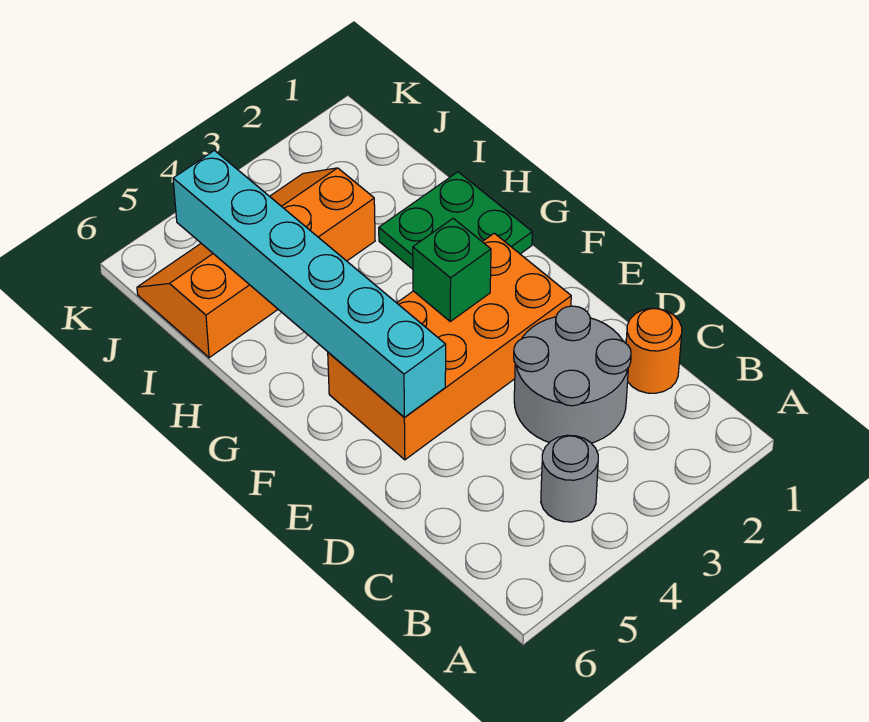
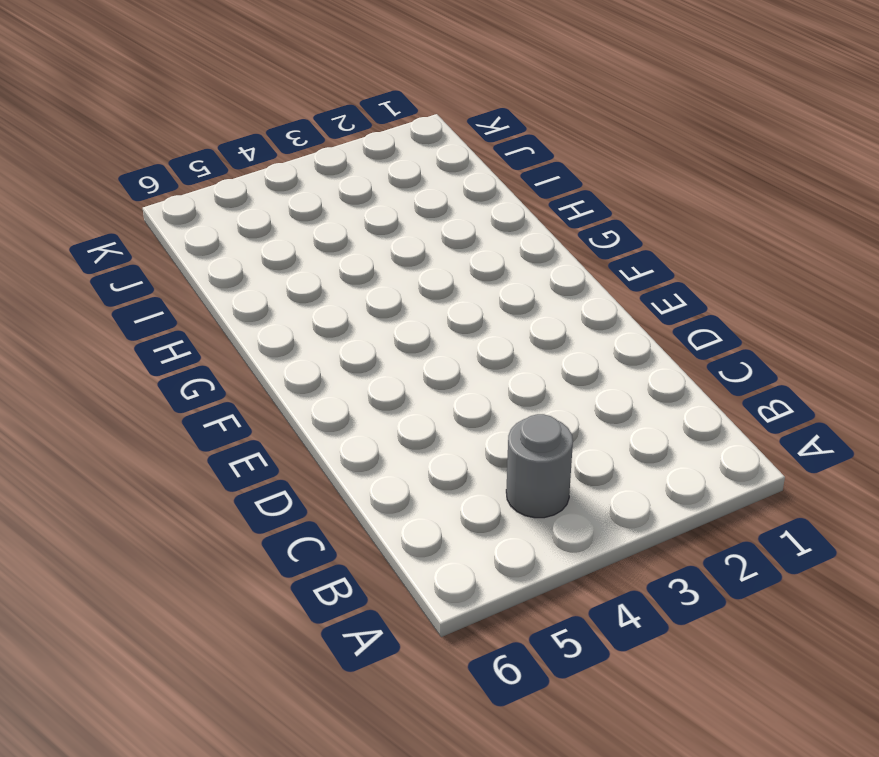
none -> orange 1x1 round brick [626,308,682,393]
none -> grey 2x2 round brick [514,306,631,443]

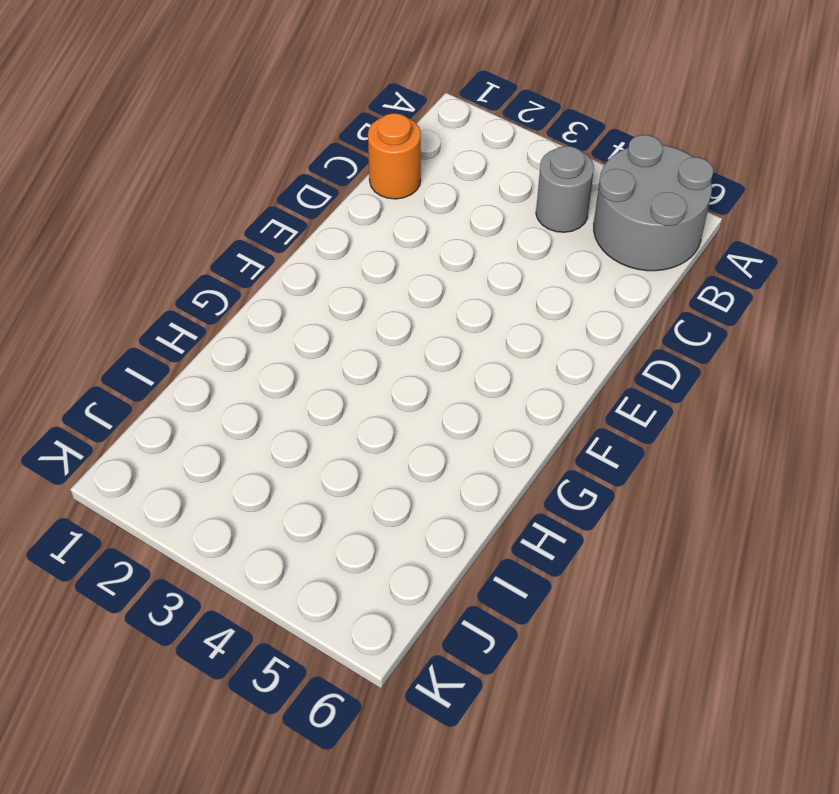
grey 2x2 round brick [594,135,714,271] -> grey 2x2 round brick moved to [514,306,631,443]
none -> orange 2x4 brick [328,233,571,460]
none -> green 2x2 plate [379,172,532,269]

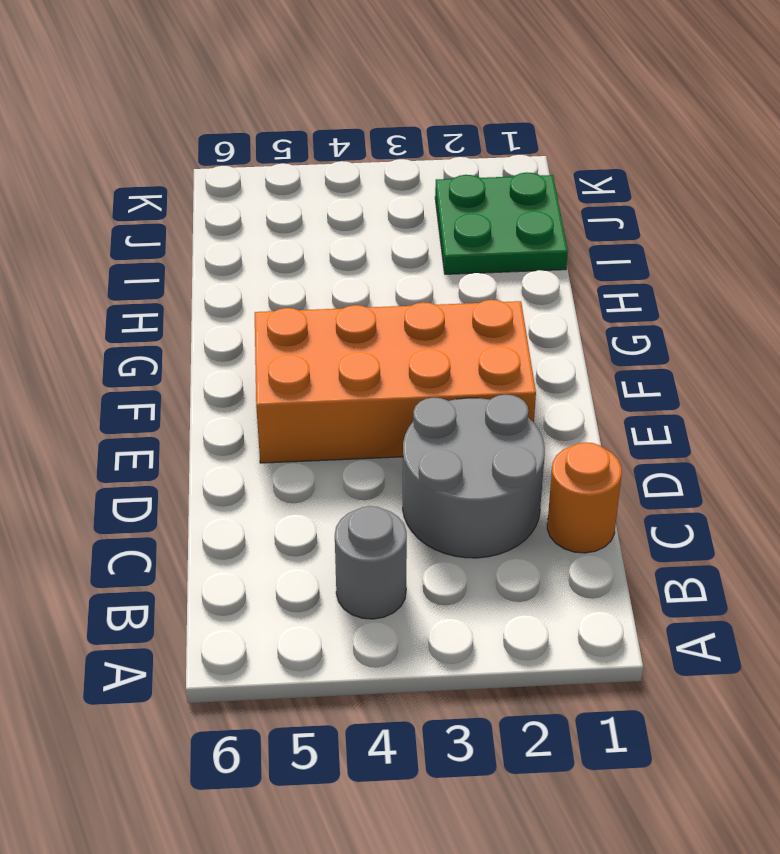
green 2x2 plate [435,172,568,274] -> green 2x2 plate moved to [379,172,532,269]
none -> orange 2x4 slope [137,168,375,358]
none -> cyan 1x6 brick [173,150,446,418]

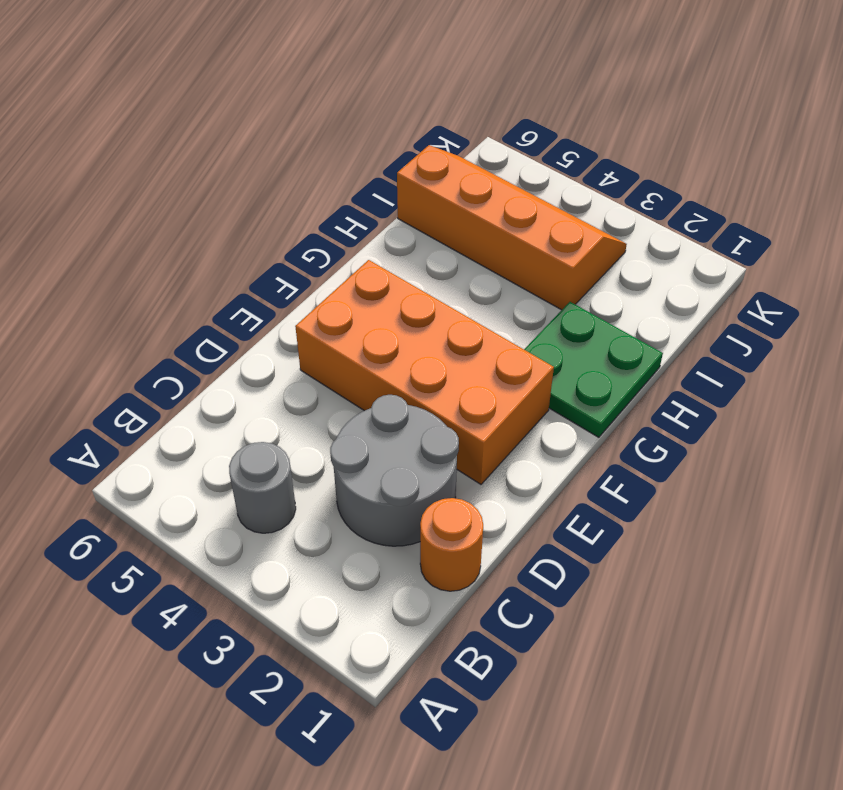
none -> cyan 1x6 brick [173,150,446,418]
none -> green 1x1 brick [413,218,491,321]

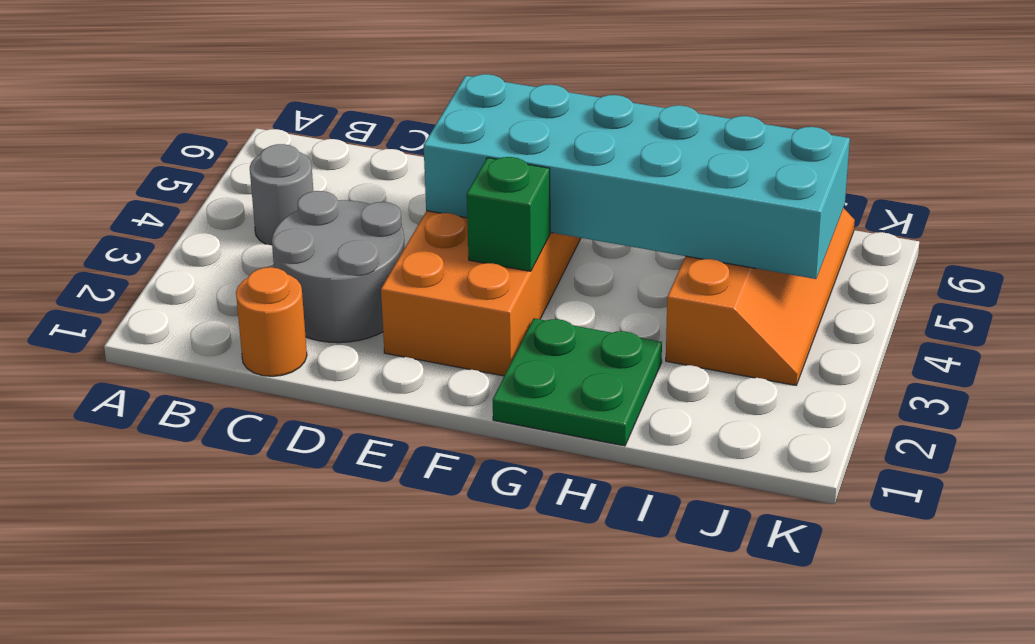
cyan 2x6 brick [424,74,850,279] -> cyan 1x6 brick [173,150,446,418]

